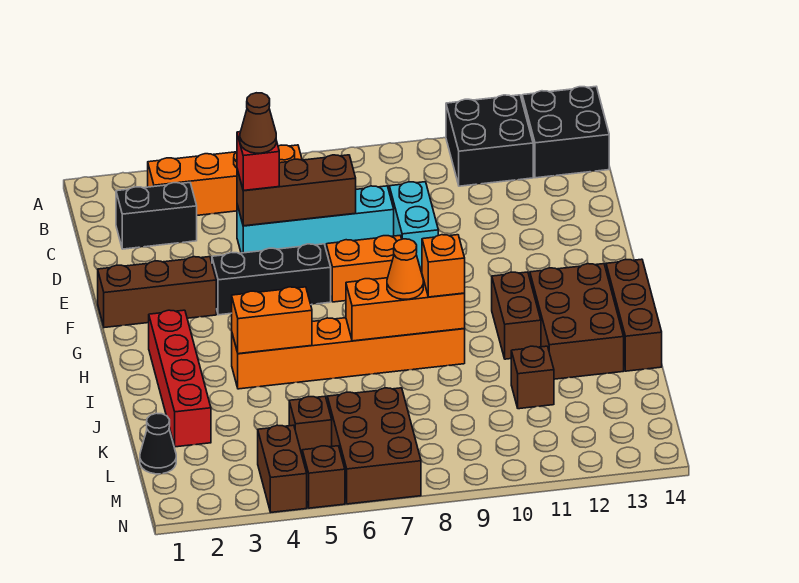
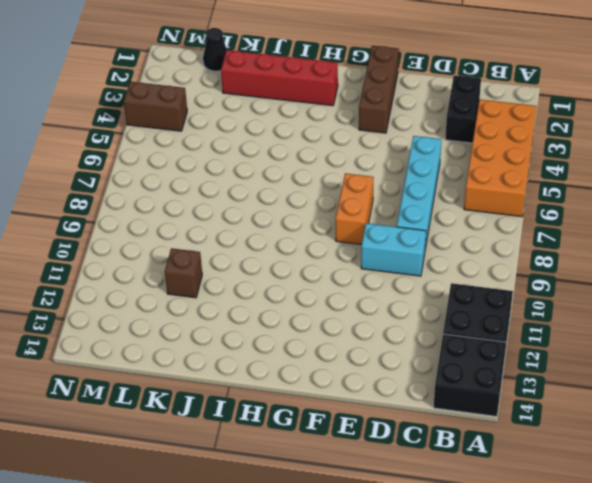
orange 2x4 brick [464,100,537,217] -> orange 1x4 brick [148,145,302,215]
none -> black 1x3 brick [212,244,331,315]
none -> brown 1x2 brick [492,272,541,359]
none -> brown 2x3 brick [530,264,624,379]

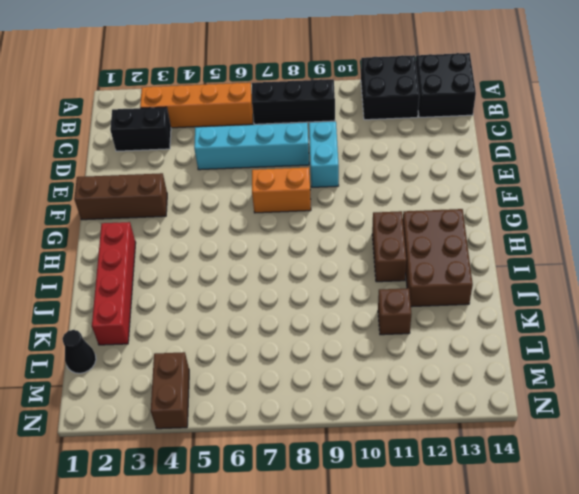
black 1x3 brick [252,79,335,124] -> black 1x3 brick moved to [212,244,331,315]
none -> brown 1x3 brick [606,259,662,371]
none -> orange 1x6 brick [232,318,465,389]
none -> brown 1x1 brick [289,396,332,454]

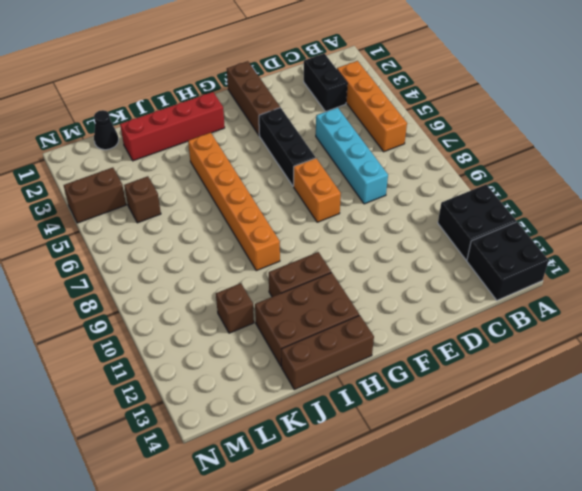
none -> cyan 1x2 brick [389,182,438,267]
none -> brown 2x3 brick [327,388,421,504]
none -> brown 1x1 brick [302,446,345,508]

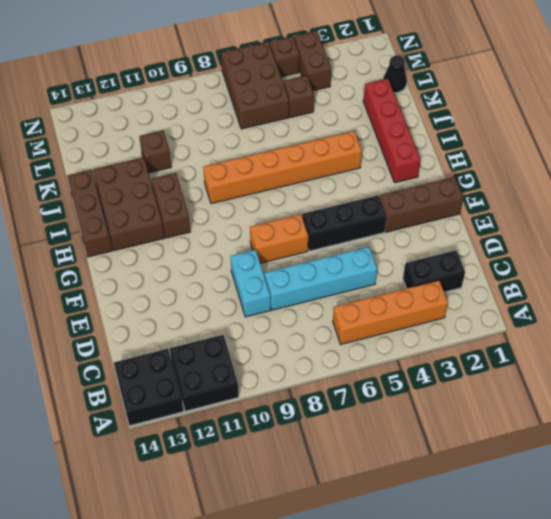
none -> brown 1x3 brick [237,155,356,226]
none -> orange 1x2 brick [232,287,312,354]
none -> orange 1x3 brick [346,275,465,341]

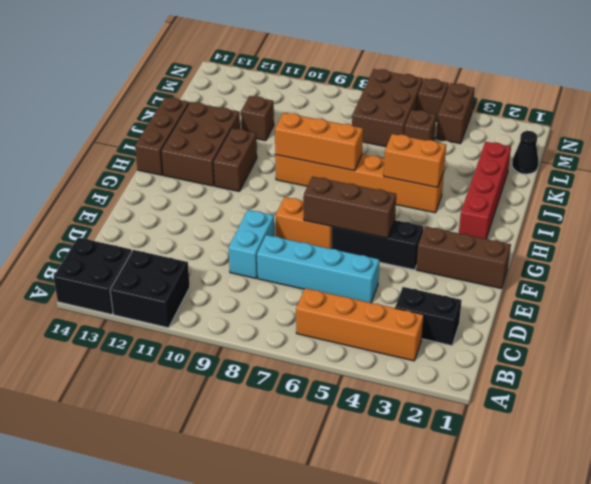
brown 1x3 brick [304,177,396,238] -> brown 1x3 brick moved to [237,155,356,226]
none -> red 1x1 brick [237,132,279,190]
none -> orange 1x1 cone [387,239,423,299]
none -> orange 1x1 brick [422,235,465,297]

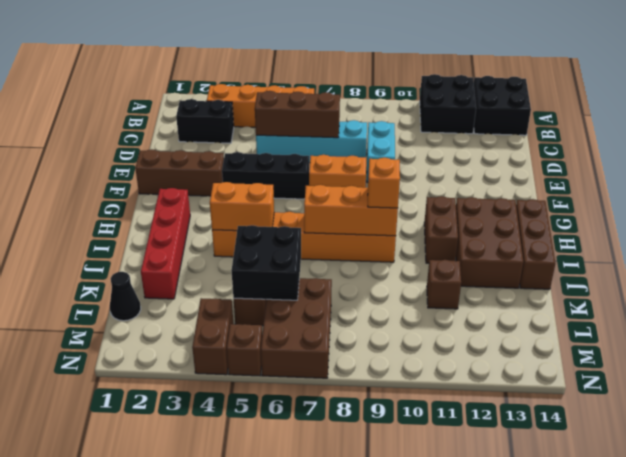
black 2x2 brick [232,225,301,300] -> none
none -> red 1x1 brick [237,132,279,190]
none -> orange 1x1 cone [387,239,423,299]
none -> brown 1x1 cone [240,93,276,153]

